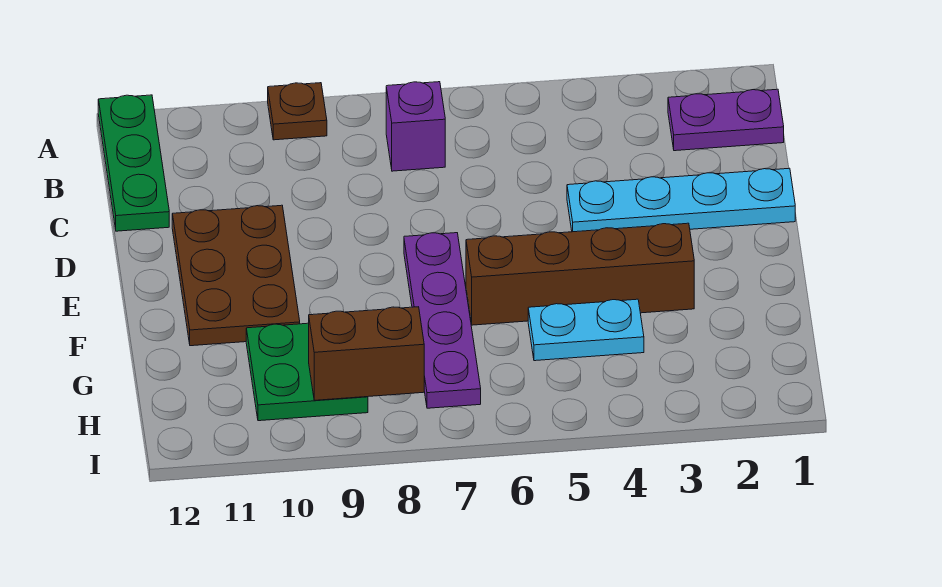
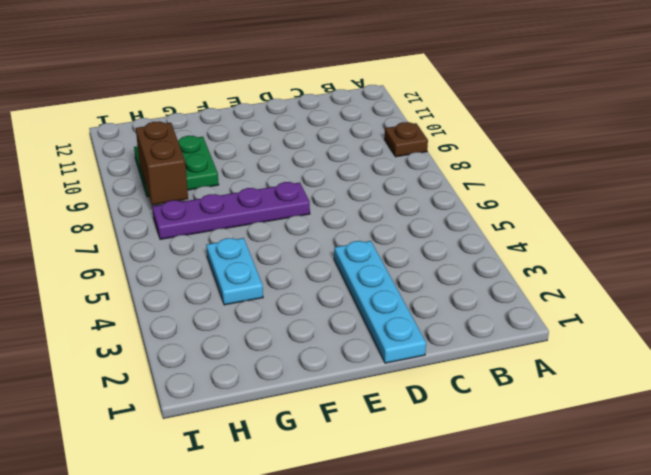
none -> green 1x3 plate [98,95,169,231]
none -> purple 1x2 plate [668,89,784,151]

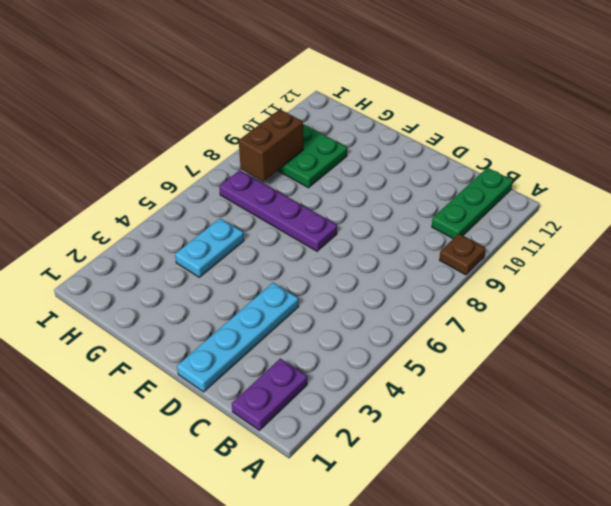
green 1x3 plate [432,168,513,239] -> green 1x3 plate turned to [98,95,169,231]
none -> purple 1x1 brick [386,82,445,171]
none -> brown 2x3 plate [172,205,300,346]

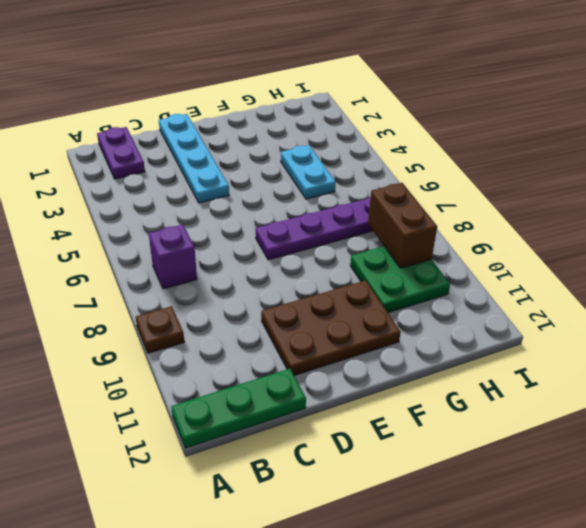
none -> brown 1x4 brick [466,223,694,325]

